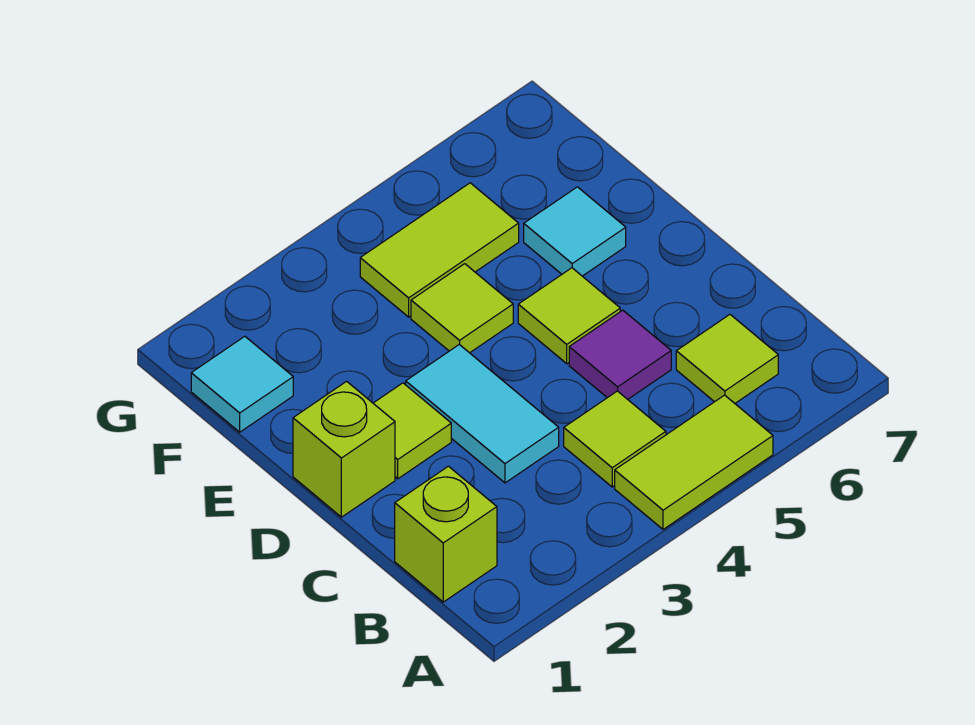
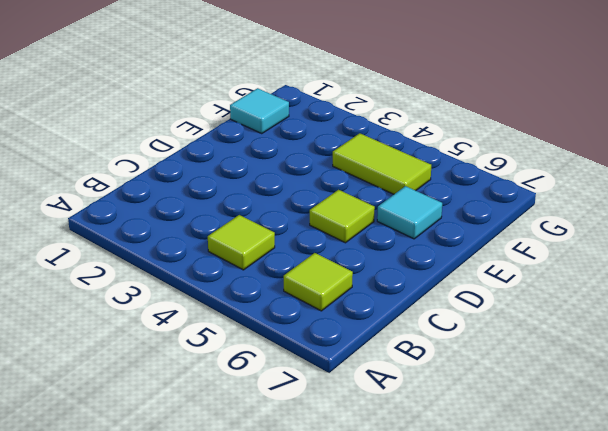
none -> lime 1x2 tile [615,395,773,529]
none -> lime 1x1 brick [395,466,497,602]
none -> cyan 1x2 tile [406,344,559,483]

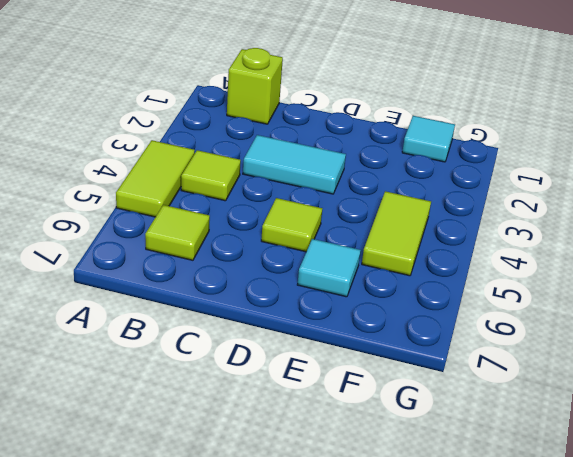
none -> purple 1x1 tile [569,310,671,399]
none -> lime 1x1 brick [293,381,395,517]
none -> lime 1x1 tile [373,383,451,479]

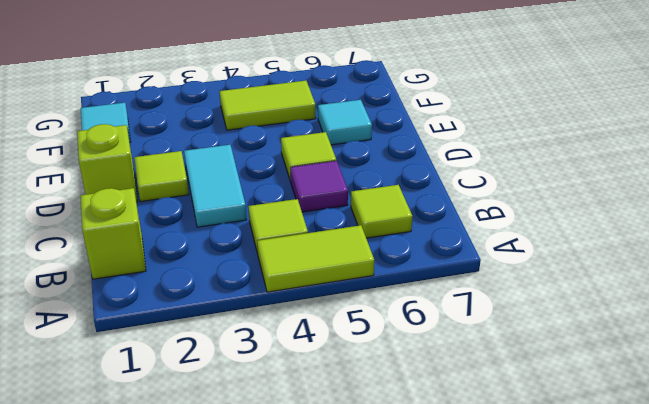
none -> lime 1x1 tile [411,264,513,353]

